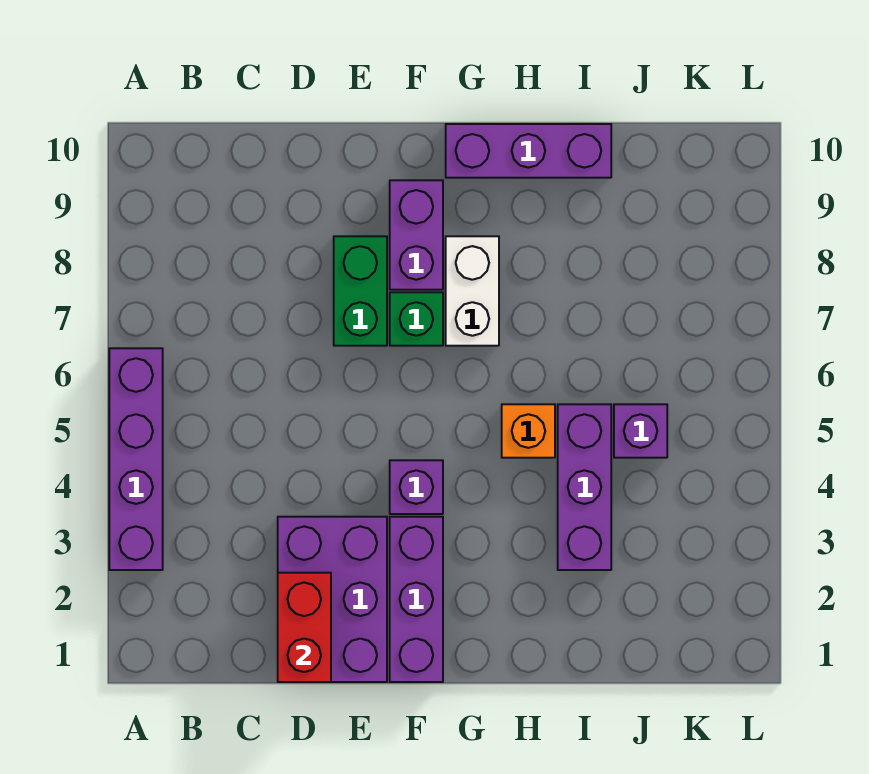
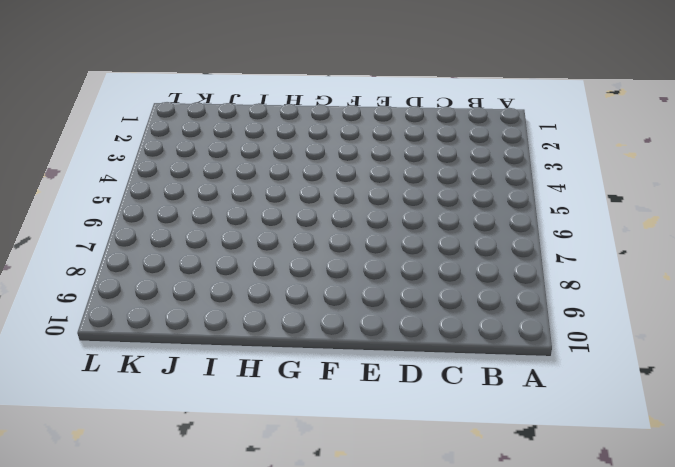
none -> purple 1x4 brick [109,348,163,570]
none -> purple 2x3 brick [278,517,387,682]
none -> green 1x2 brick [334,236,387,346]

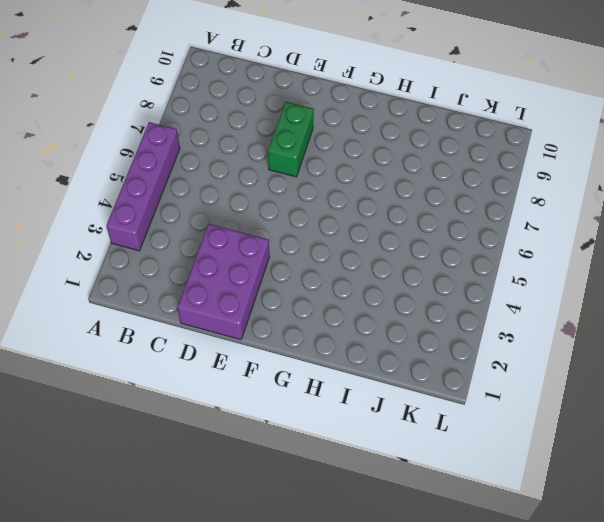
none -> purple 1x3 brick [390,517,443,682]
none -> purple 1x1 brick [390,460,443,514]
none -> green 1x1 brick [390,292,443,346]

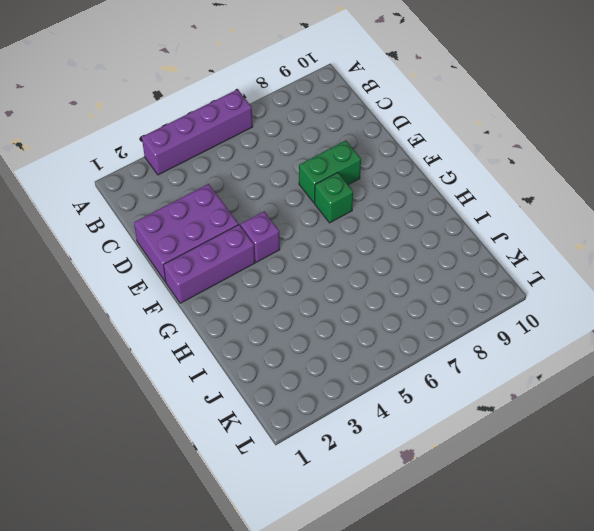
none -> purple 1x2 brick [390,180,443,290]
none -> white 1x2 brick [446,236,499,346]
none -> purple 1x3 brick [446,124,611,178]

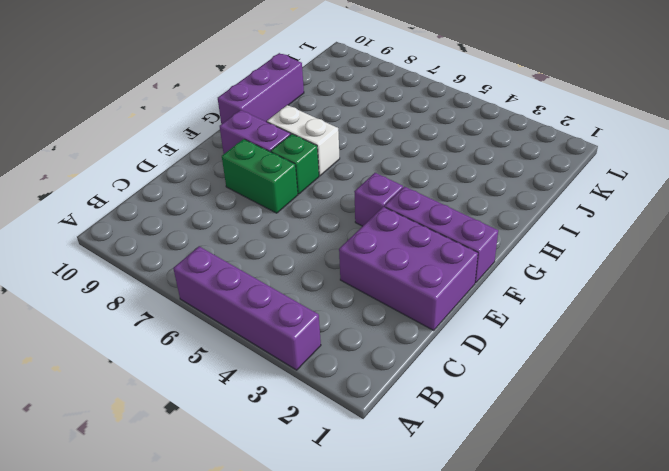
none -> orange 1x1 brick [502,404,555,458]
none -> purple 1x3 brick [558,404,611,570]
none -> purple 1x1 brick [614,404,667,458]

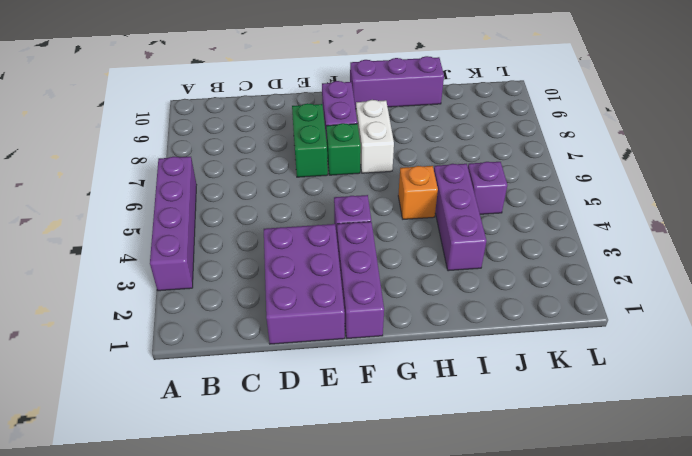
none -> red 1x2 brick [278,573,331,682]

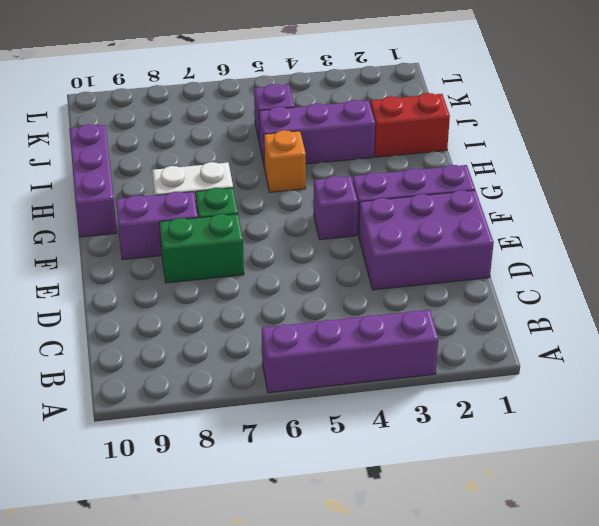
red 1x2 brick [370,93,450,157] -> red 1x2 brick moved to [278,573,331,682]

